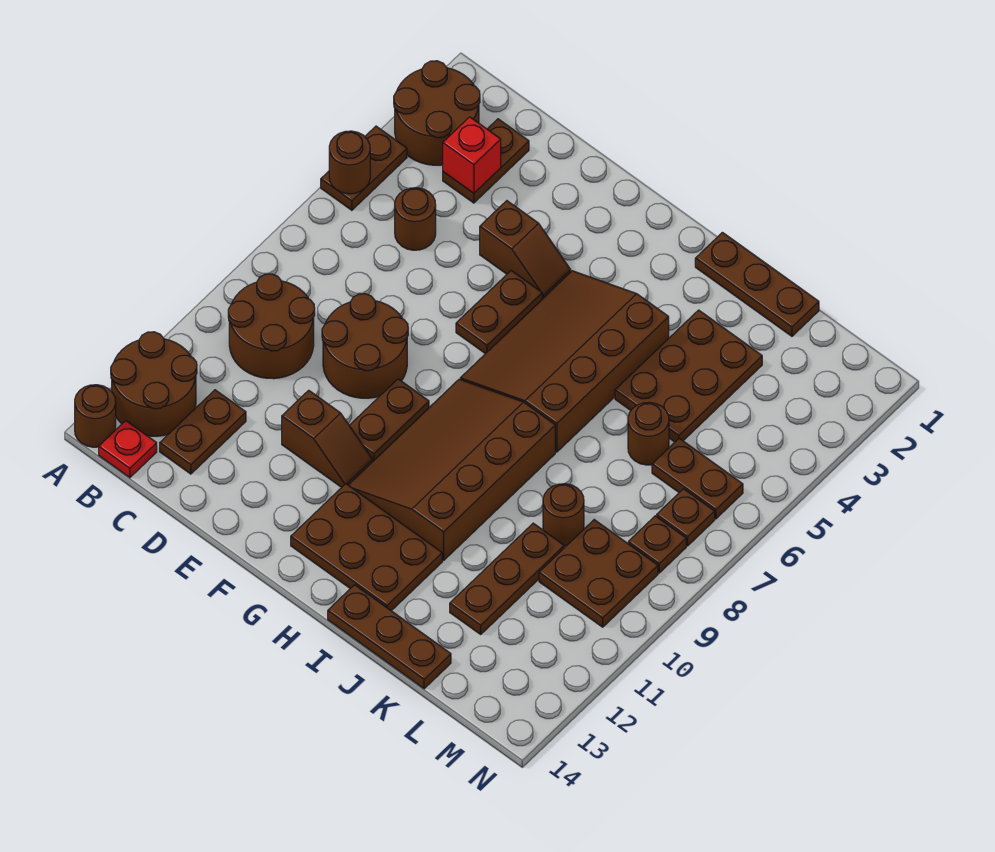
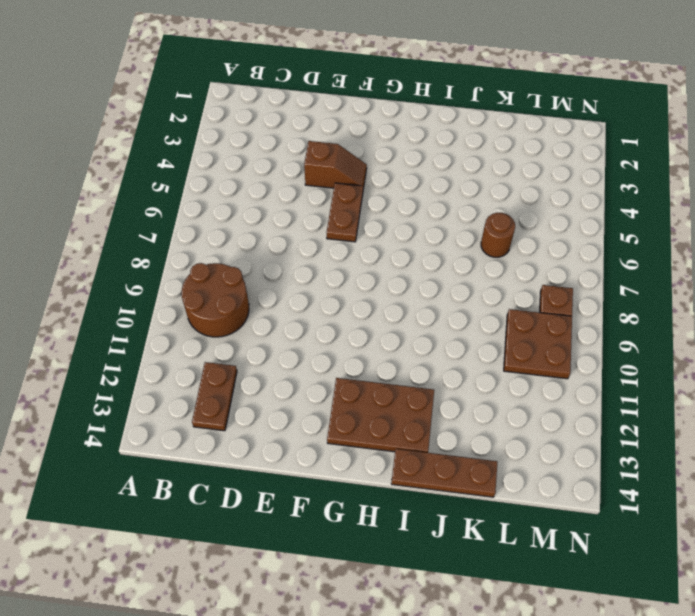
none -> brown 2x2 round brick [394,61,480,165]
none -> brown 1x2 plate [321,126,407,210]
none -> brown 2x2 round brick [111,332,197,436]

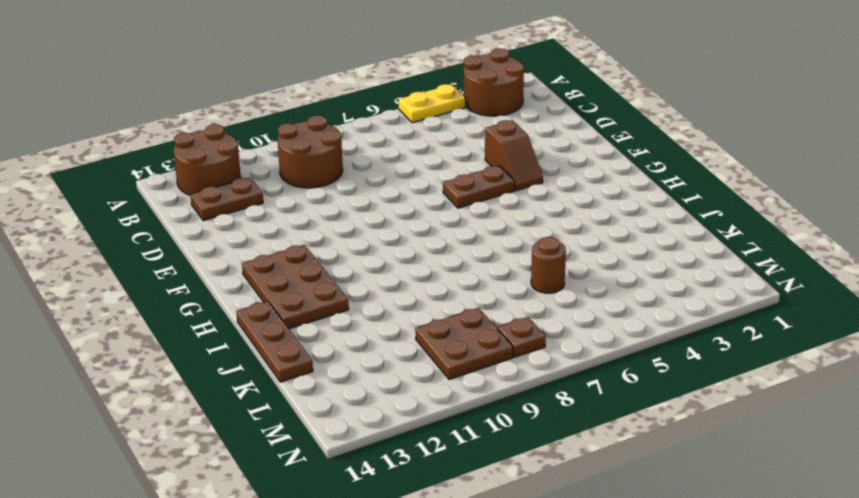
yellow 1x2 plate [399,84,466,123] -> brown 1x2 plate [321,126,407,210]
none -> brown 1x1 round brick [75,385,116,447]
none -> red 1x1 plate [99,421,157,478]
none -> brown 1x2 plate [443,119,529,203]

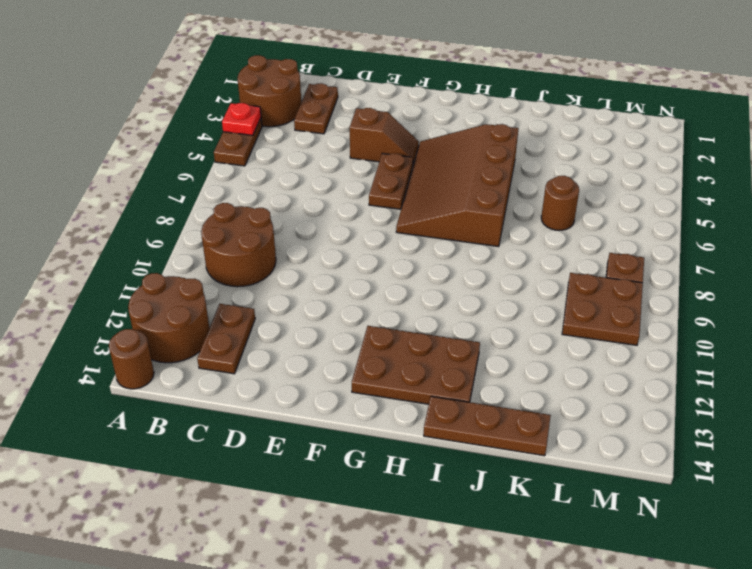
red 1x1 plate [222,103,261,135] -> red 1x1 plate moved to [99,421,157,478]
none -> brown 1x1 round brick [395,188,436,250]
none -> brown 2x2 round brick [322,294,408,398]
none -> brown 1x2 slope [282,390,373,488]

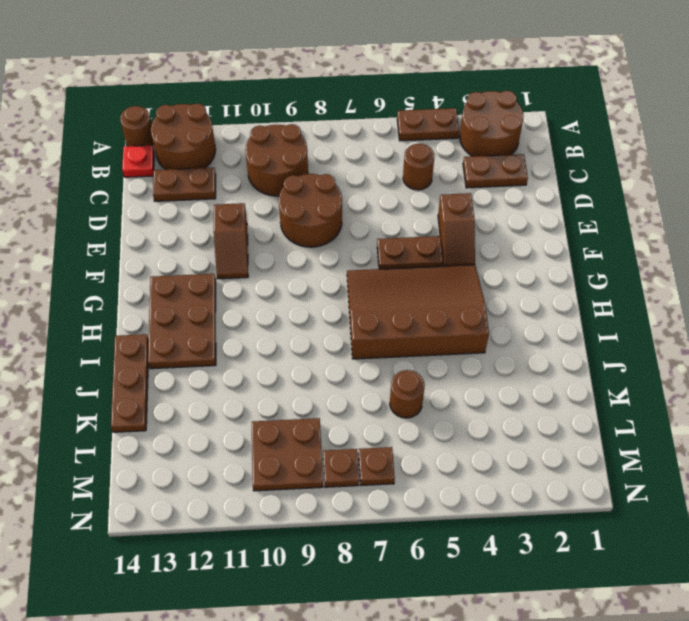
none -> brown 1x2 plate [349,379,429,461]
none -> brown 3x4 slope [349,379,555,560]
none -> brown 1x3 plate [695,233,819,336]

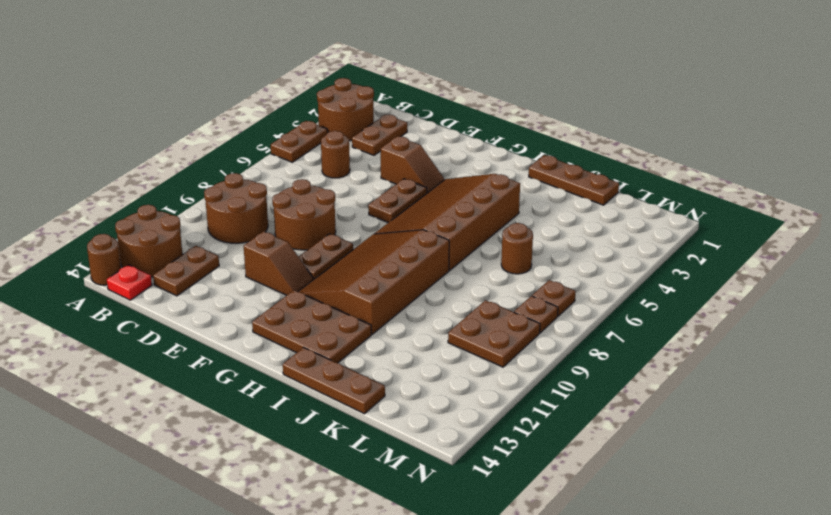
none -> brown 2x3 plate [615,310,762,442]
none -> brown 1x1 round brick [543,484,584,546]
none -> brown 1x3 plate [450,523,564,634]

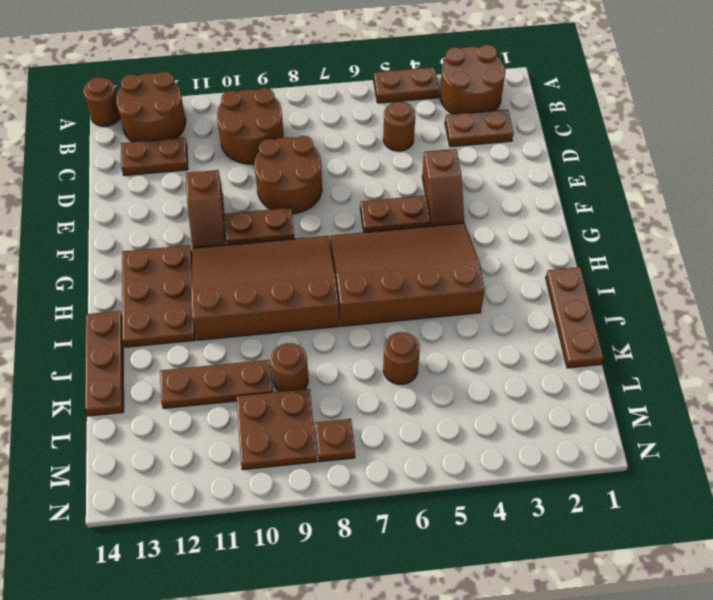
none -> red 1x1 plate [99,421,157,478]
none -> brown 2x3 plate [615,310,762,442]
none -> brown 1x2 plate [652,438,743,519]

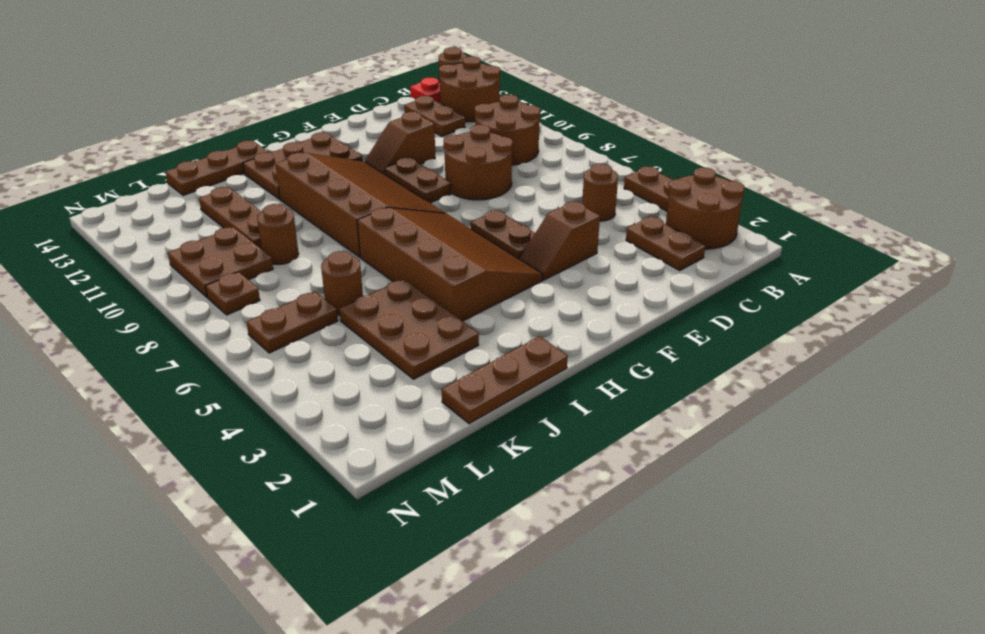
none -> brown 1x1 plate [657,489,715,546]
none -> brown 1x1 round brick [329,131,370,194]
none -> red 1x1 brick [443,117,501,193]

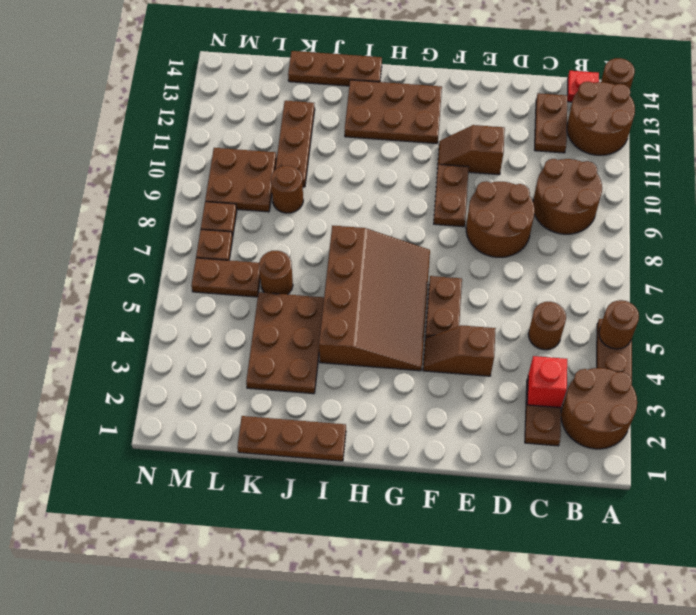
none -> brown 3x4 slope [349,379,555,560]

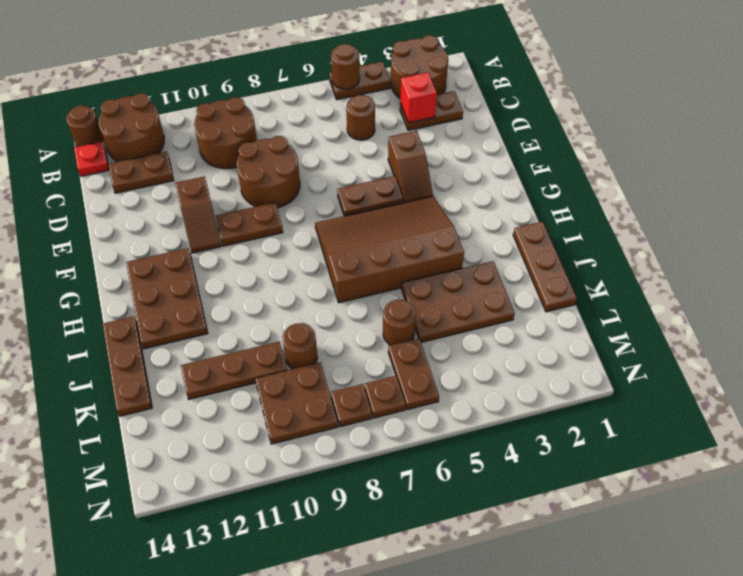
none -> brown 3x4 slope [349,379,555,560]

